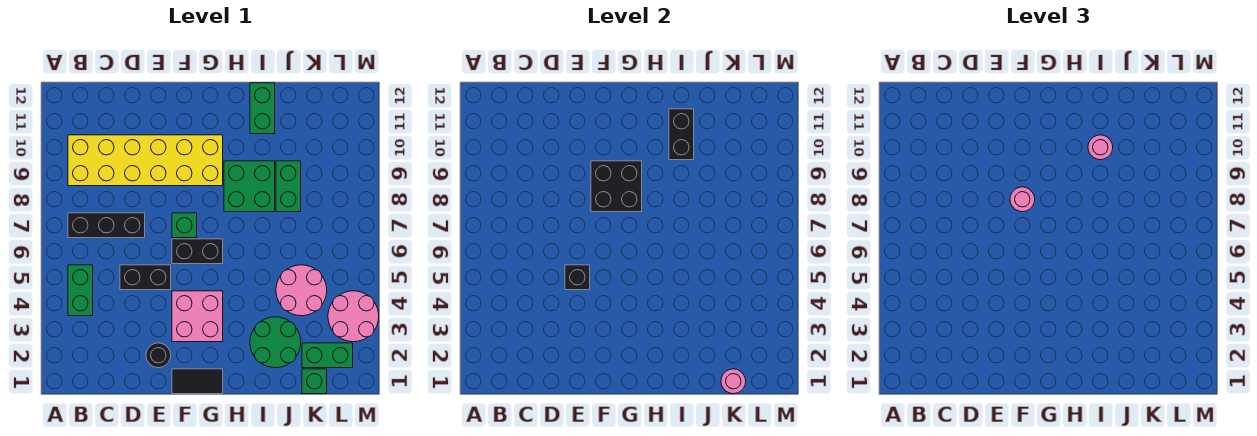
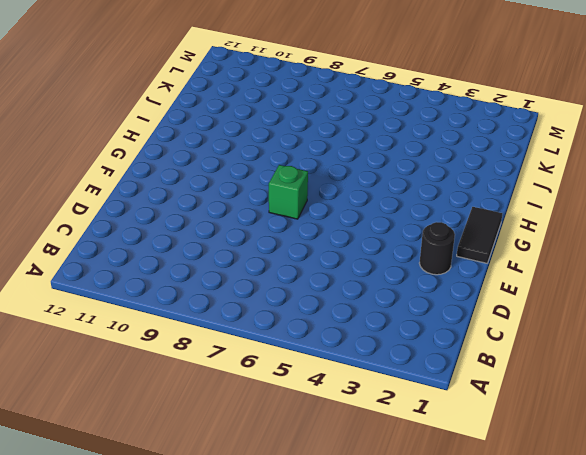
none -> green 1x2 brick [68,265,93,316]
none -> black 1x3 brick [68,213,145,238]
none -> yellow 2x6 brick [68,135,223,186]

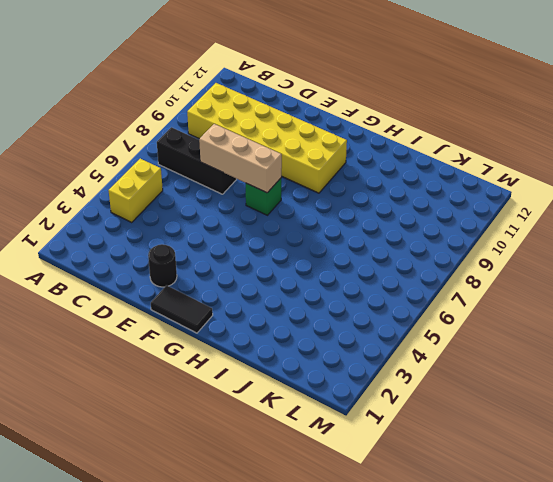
yellow 1x2 brick [108,158,163,222] -> green 1x2 brick [68,265,93,316]
tan 1x3 brick [199,124,282,193] -> none
none -> black 1x2 brick [120,265,171,290]
none -> pink 2x2 brick [172,291,223,342]
none -> black 1x2 brick [172,239,223,264]

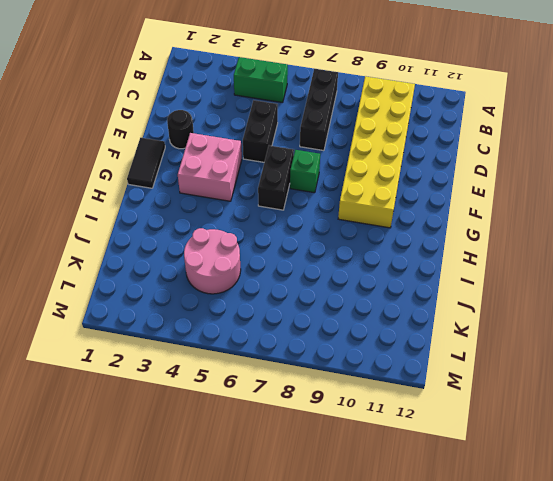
none -> green 2x2 brick [224,161,275,212]
none -> green 2x2 round brick [250,317,301,368]
none -> green 1x2 brick [250,83,275,134]

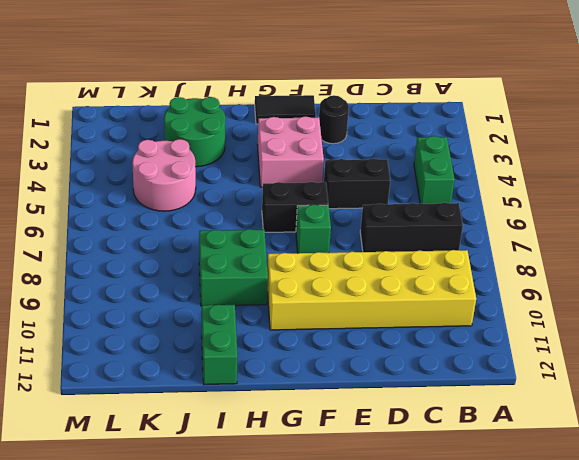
none -> green 1x2 brick [276,161,301,212]
none -> green 1x1 brick [302,369,327,394]
none -> green 1x2 brick [302,343,353,368]

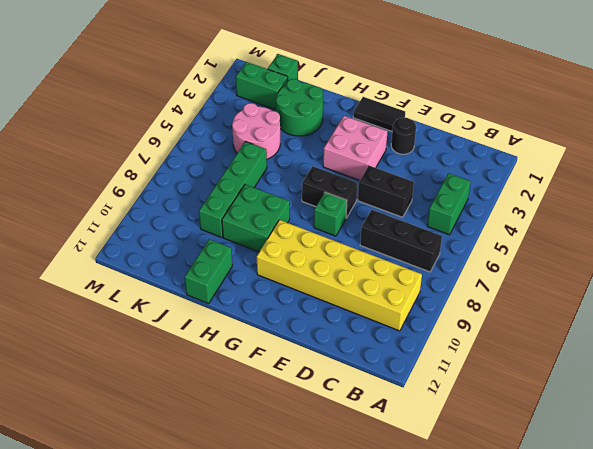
green 1x4 brick [199,142,267,237] -> green 1x2 brick [276,161,301,212]
none -> pink 2x2 round brick [328,291,379,342]
none -> black 1x1 brick [565,265,590,290]
none -> black 2x2 brick [591,161,642,212]

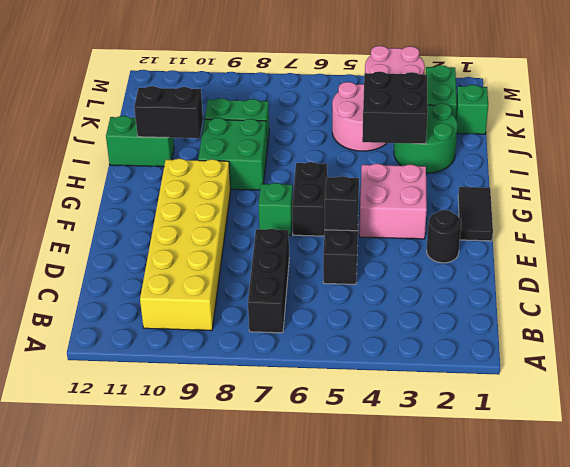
black 2x2 brick [362,71,428,144] -> black 2x2 brick moved to [591,161,642,212]
none -> green 1x2 brick [68,265,93,316]
none -> pink 1x1 round brick [721,369,746,394]
none -> pink 1x1 round brick [1010,187,1035,212]

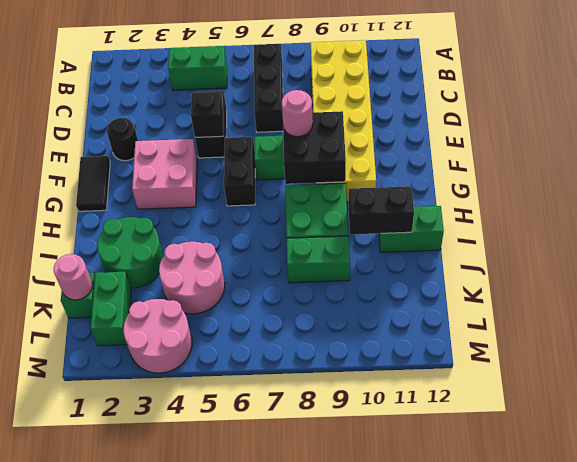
none -> pink 1x1 round brick [1088,135,1113,160]

